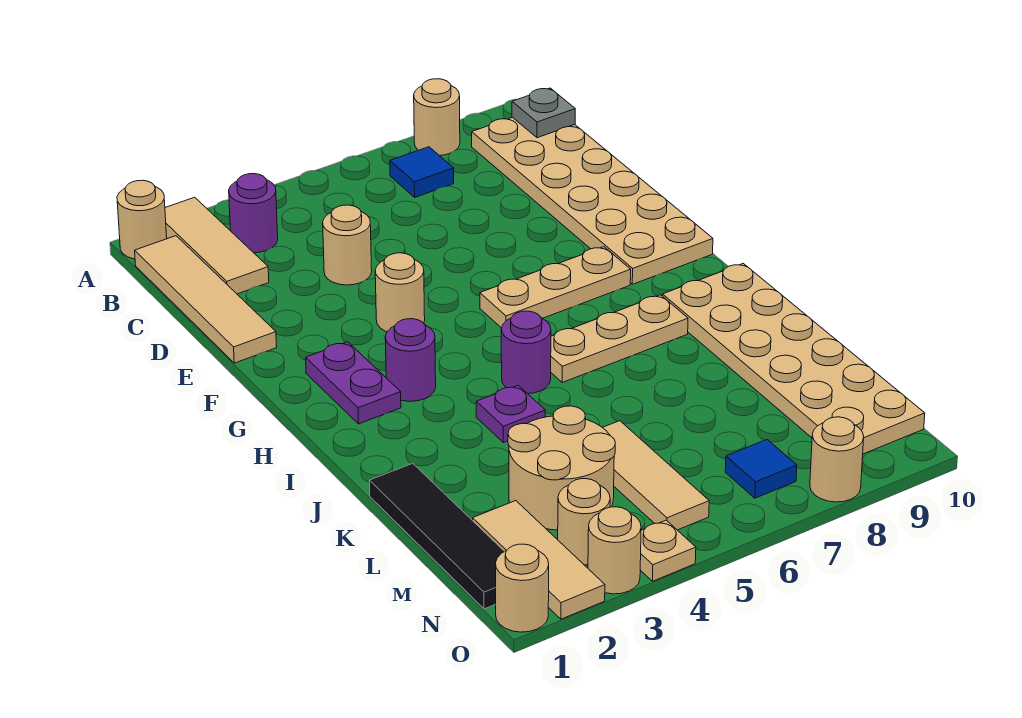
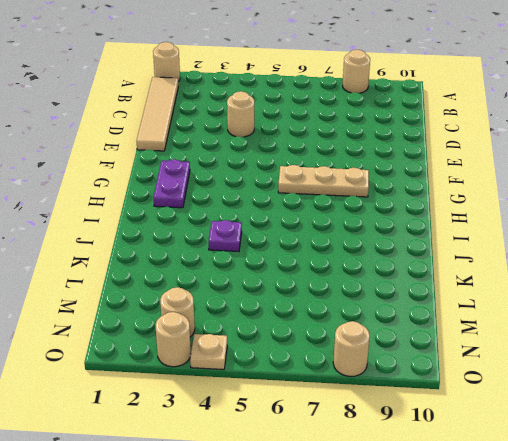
none -> tan 1x3 tile [165,197,269,294]
none -> purple 1x1 round brick [229,174,278,253]
none -> blue 1x1 tile [390,147,454,197]

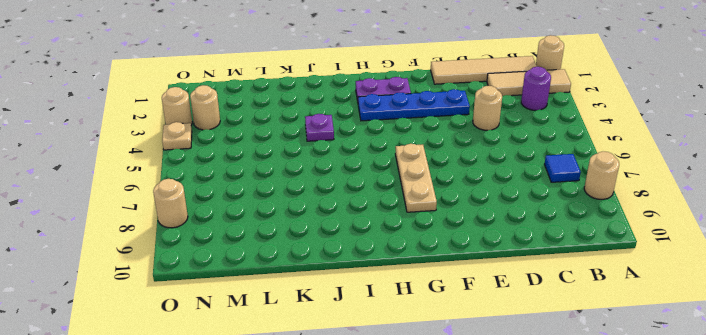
blue 1x4 plate [358,89,470,121] -> purple 1x1 round brick [385,319,436,401]
none -> tan 2x6 plate [472,117,713,284]
none -> tan 1x1 round brick [375,253,425,332]
none -> purple 1x1 round brick [501,311,551,394]

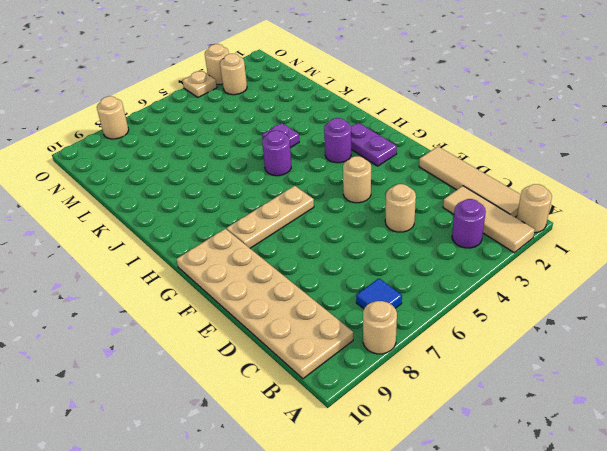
none -> tan 1x3 plate [551,295,688,382]
none -> tan 2x6 plate [663,263,925,454]
none -> black 1x4 tile [369,463,505,609]

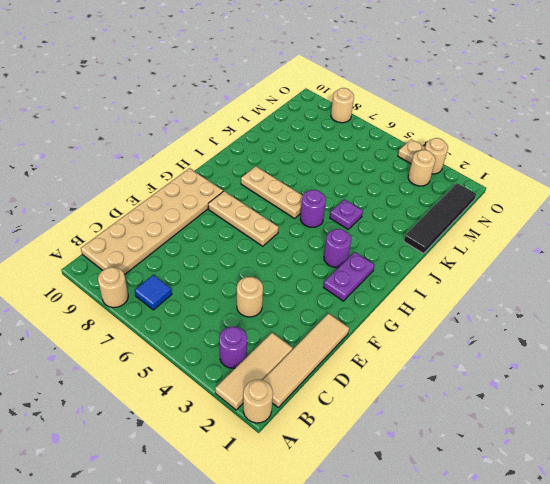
none -> tan 1x1 round brick [375,253,425,332]
none -> tan 2x6 plate [663,263,925,454]
none -> tan 2x2 round brick [508,406,615,530]

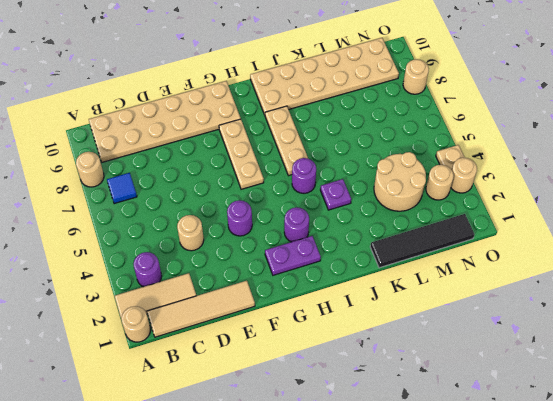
purple 1x1 round brick [227,200,252,236] -> tan 1x1 round brick [375,253,425,332]
none -> tan 1x3 tile [602,421,709,530]
none -> tan 1x3 tile [473,501,605,619]
none -> blue 1x1 tile [725,440,797,498]

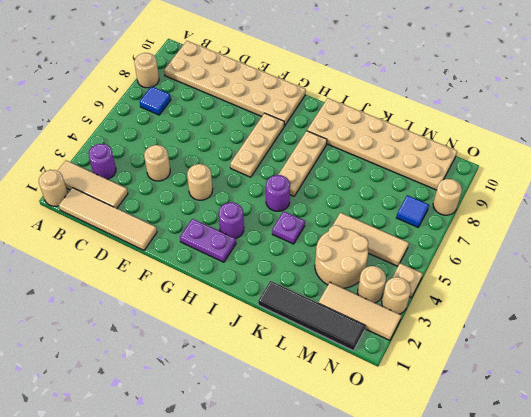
none -> tan 1x1 round brick [496,544,549,632]
none -> grey 1x1 plate [512,88,575,138]

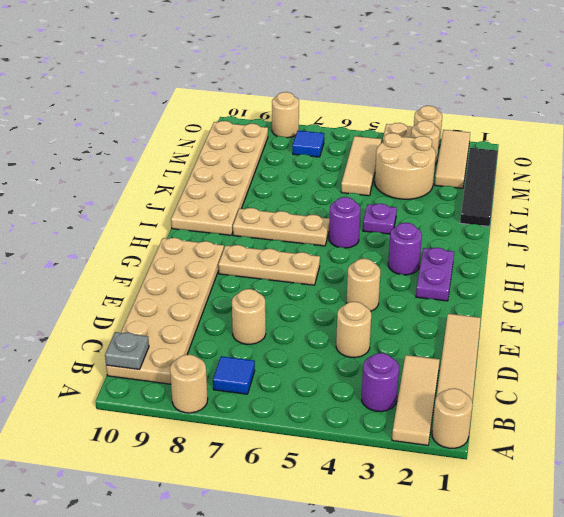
tan 1x1 round brick [232,289,266,344] -> tan 1x1 round brick moved to [496,544,549,632]

